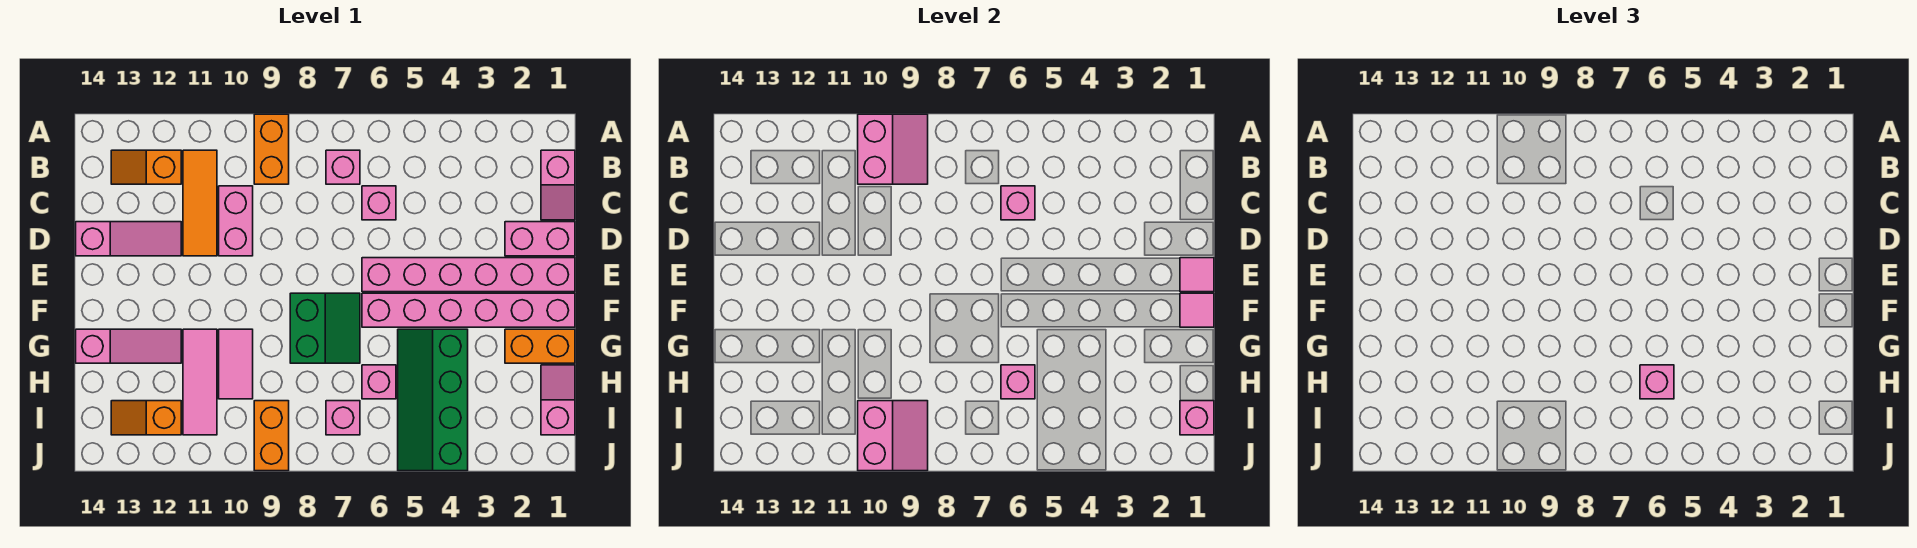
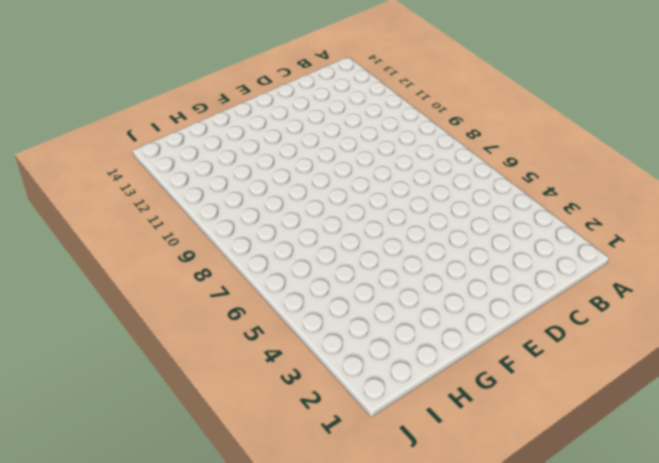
none -> orange 1x2 brick [254,114,289,184]
none -> pink 1x2 slope [541,150,575,220]
none -> pink 1x1 brick [326,150,360,184]
none -> orange 1x3 tile [183,150,217,256]

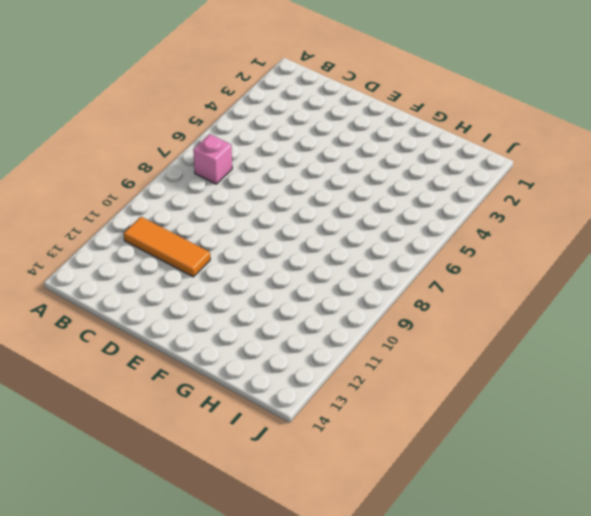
none -> orange 1x2 brick [254,114,289,184]
none -> pink 1x2 slope [541,150,575,220]
none -> orange 1x2 slope [111,150,181,184]
none -> pink 1x1 brick [362,186,396,220]

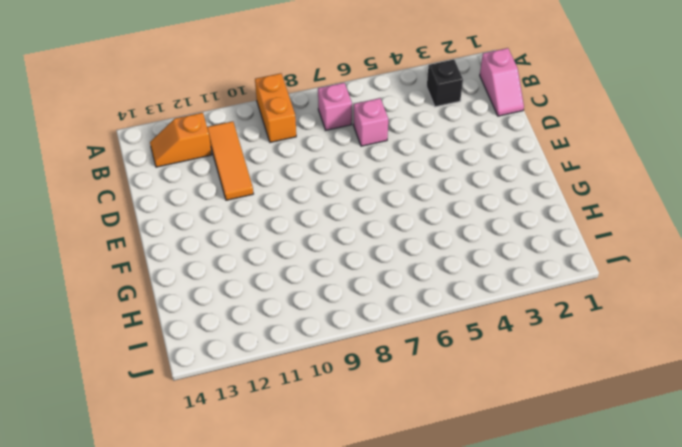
black 1x1 brick [427,60,463,107] -> none
none -> pink 1x2 brick [219,186,253,256]
none -> pink 1x2 brick [505,222,575,256]
none -> pink 1x3 slope [76,222,181,256]
none -> pink 1x6 brick [362,258,575,292]

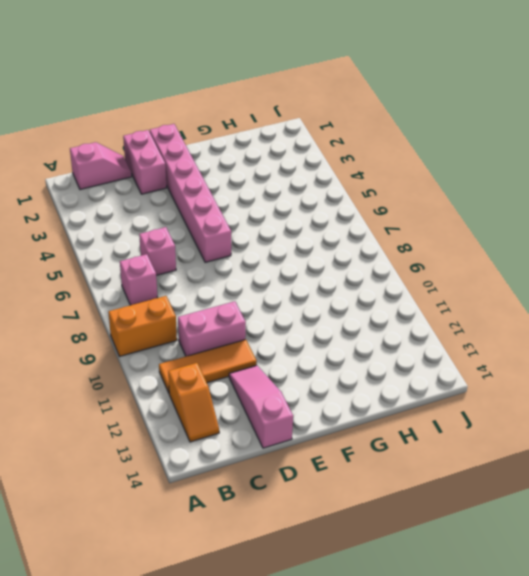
none -> pink 1x6 brick [362,293,575,327]
none -> green 2x2 slope [290,293,360,363]
none -> orange 1x2 brick [505,329,575,363]
none -> green 2x4 slope [398,329,468,471]

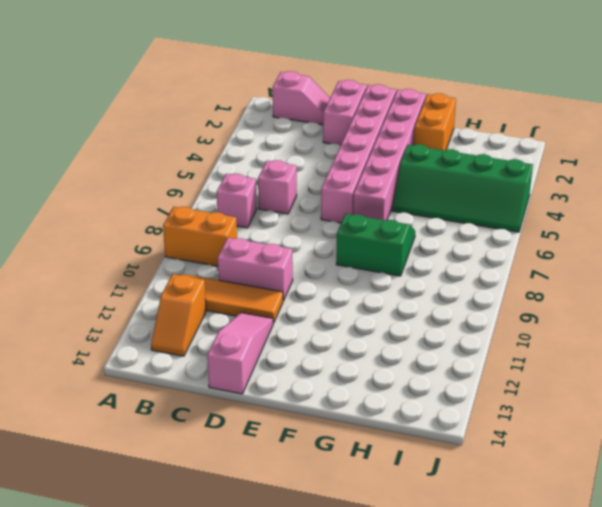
none -> pink 1x2 tile [219,329,253,399]
none -> pink 1x3 tile [183,329,217,435]
none -> pink 1x3 slope [76,329,181,363]
none -> pink 1x2 slope [541,365,575,435]

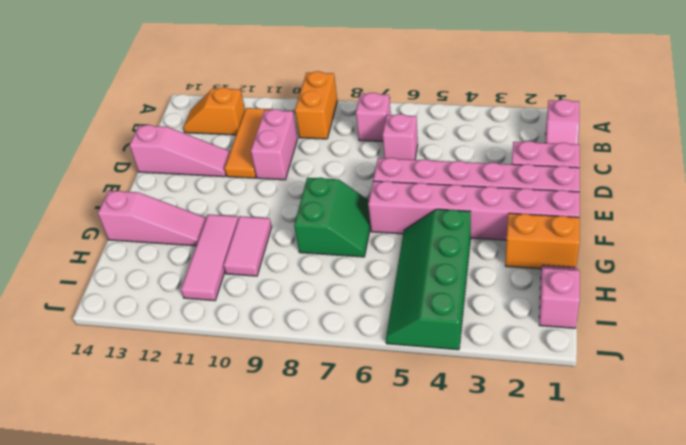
none -> pink 1x1 brick [362,365,396,399]
none -> pink 1x1 brick [326,401,360,435]
none -> orange 1x2 brick [254,401,289,471]
none -> orange 1x2 slope [111,401,181,435]

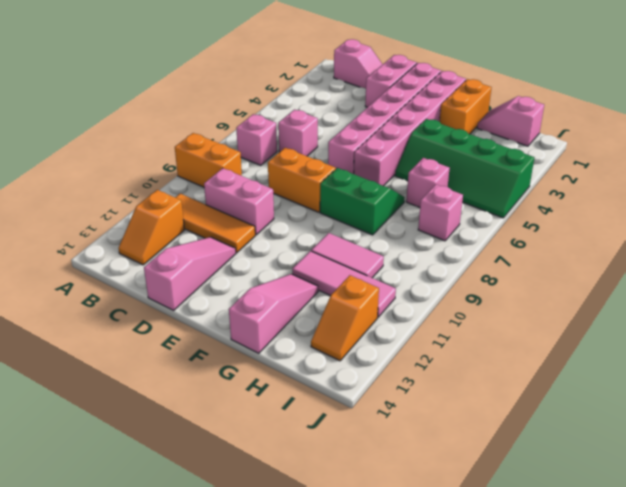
orange 1x2 brick [268,148,336,212] -> orange 1x2 brick moved to [254,401,289,471]
none -> pink 2x2 slope [858,114,928,184]
none -> pink 1x1 brick [1001,186,1035,220]
none -> pink 1x1 tile [1180,258,1214,292]
none -> pink 1x1 tile [1180,293,1214,327]

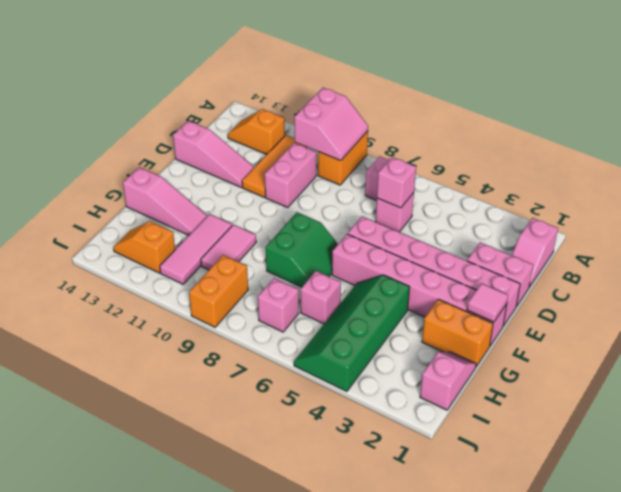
none -> pink 1x1 tile [1180,258,1214,292]
none -> pink 1x1 brick [1001,365,1035,399]
none -> pink 1x1 brick [1180,401,1214,435]
none -> pink 2x2 slope [858,401,928,471]

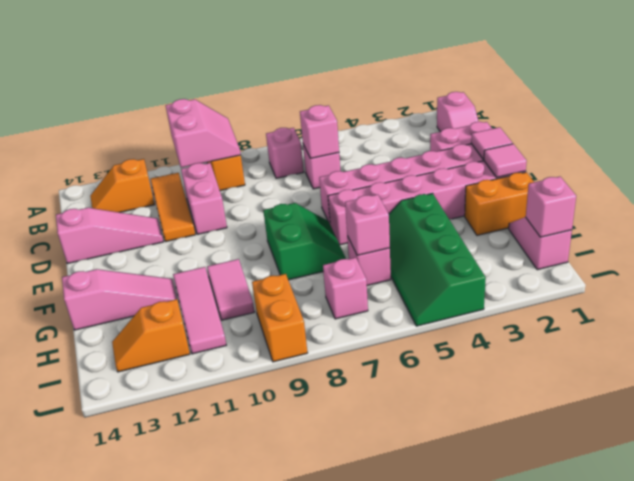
none -> pink 2x2 slope [858,401,928,471]
none -> pink 1x1 brick [1640,365,1674,399]

